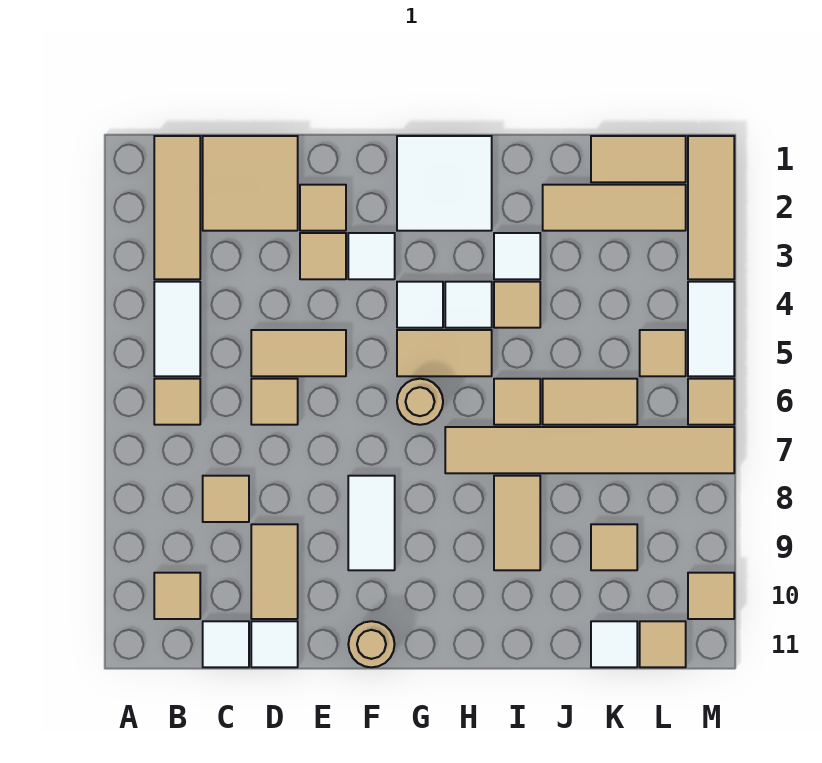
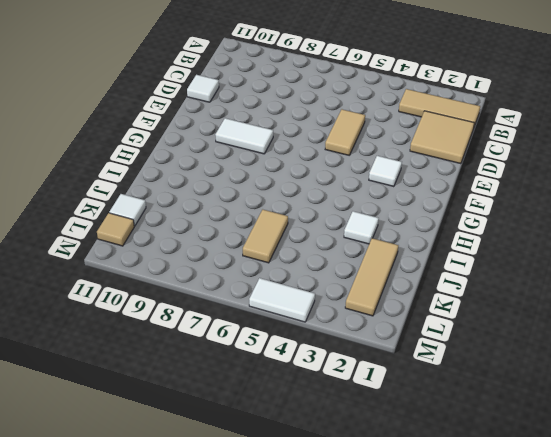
none -> white 1x2 tile [154,282,200,376]
none -> tan 1x1 tile [154,379,200,425]
none -> tan 1x1 tile [154,573,200,619]
none -> tan 1x1 tile [203,476,249,522]

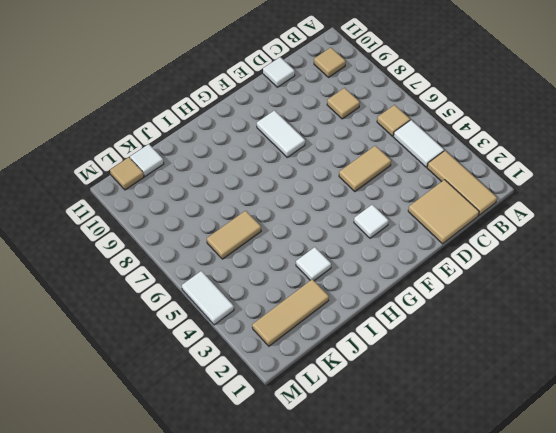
none -> white 1x1 tile [203,621,249,667]
none -> tan 1x1 tile [251,379,298,425]
none -> tan 1x2 tile [251,524,298,619]
none -> tan 1x1 tile [300,185,346,231]

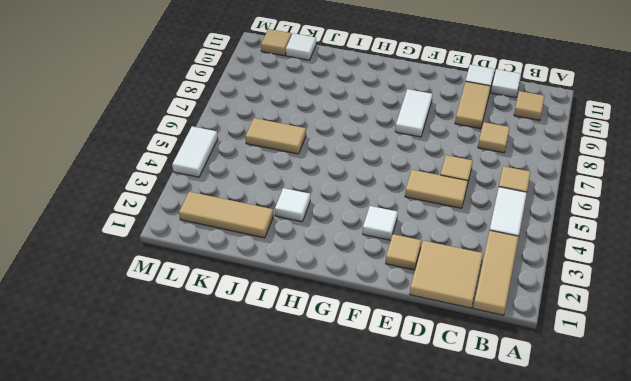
none -> tan 1x1 tile [300,233,346,279]
none -> tan 1x1 round brick [348,621,395,667]
none -> white 2x2 tile [397,136,492,231]
none -> white 1x1 tile [397,282,443,328]

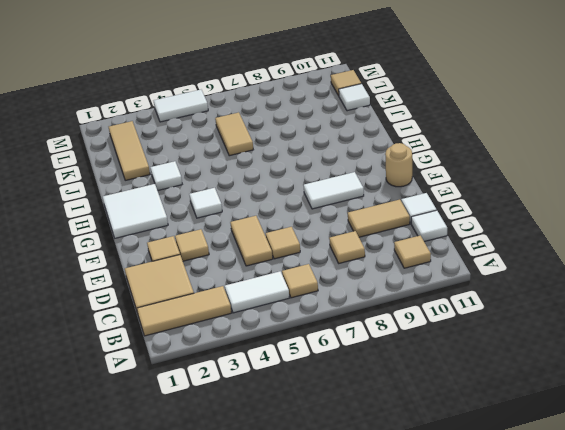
none -> white 1x1 tile [348,233,395,279]
none -> tan 1x2 tile [397,330,492,376]
none -> tan 1x1 round brick [397,379,443,425]
none -> white 1x1 tile [445,282,492,328]

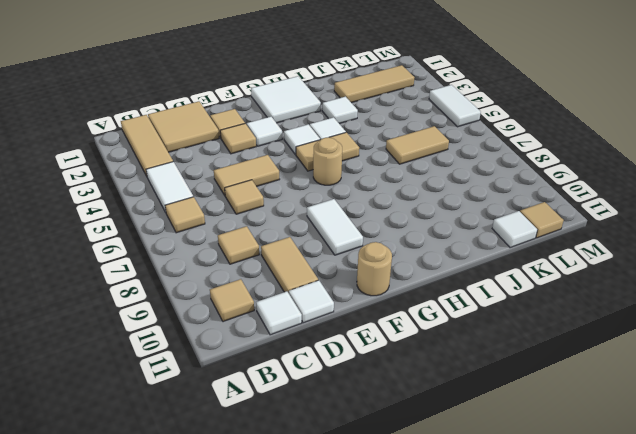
none -> tan 1x6 tile [445,427,734,473]
none -> tan 1x1 tile [494,282,540,328]
none -> tan 1x1 tile [494,379,540,425]
none -> tan 1x2 tile [494,476,540,570]

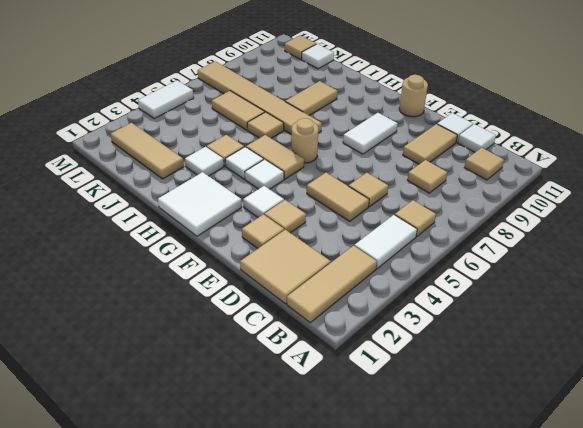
none -> tan 1x2 tile [591,136,686,182]
none -> tan 1x1 tile [591,524,637,570]
none -> tan 1x1 tile [640,330,686,376]
none -> tan 1x3 tile [688,136,734,279]

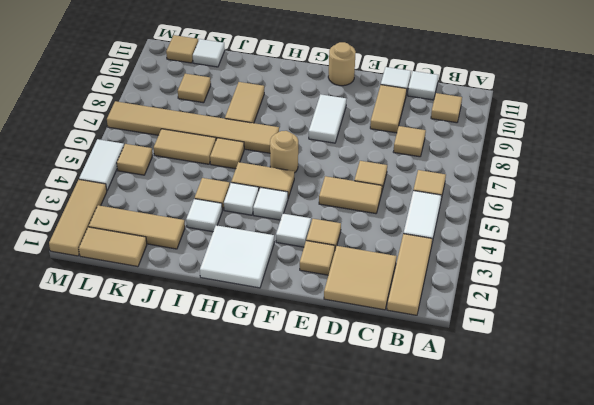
none -> tan 1x1 tile [688,379,734,425]
none -> tan 1x1 tile [688,573,734,619]

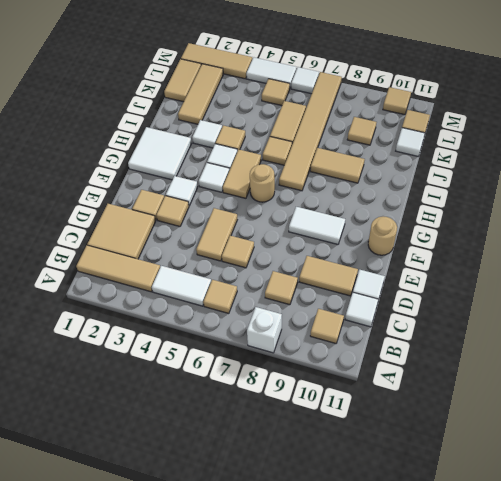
white 1x1 brick [247,307,282,353] -> none
white 1x1 tile [291,67,319,94] -> tan 1x1 tile [688,379,734,425]

